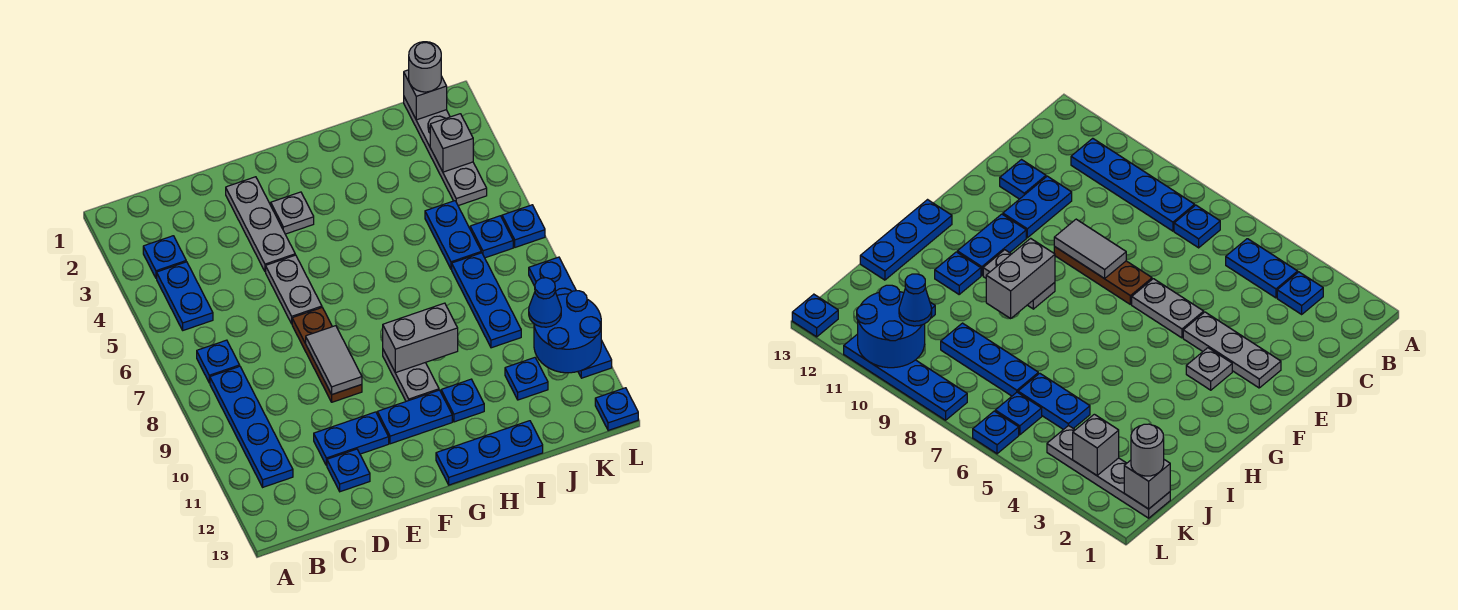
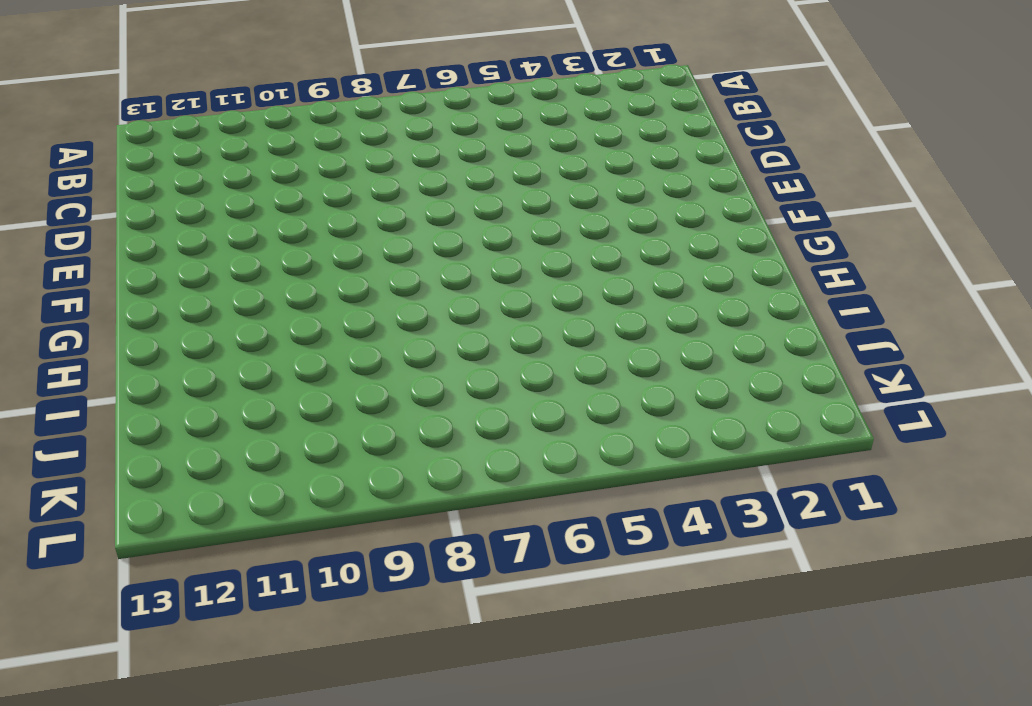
none -> blue 1x1 plate [143,236,186,278]
none -> blue 1x2 plate [157,262,213,330]
none -> blue 1x1 plate [197,340,240,383]

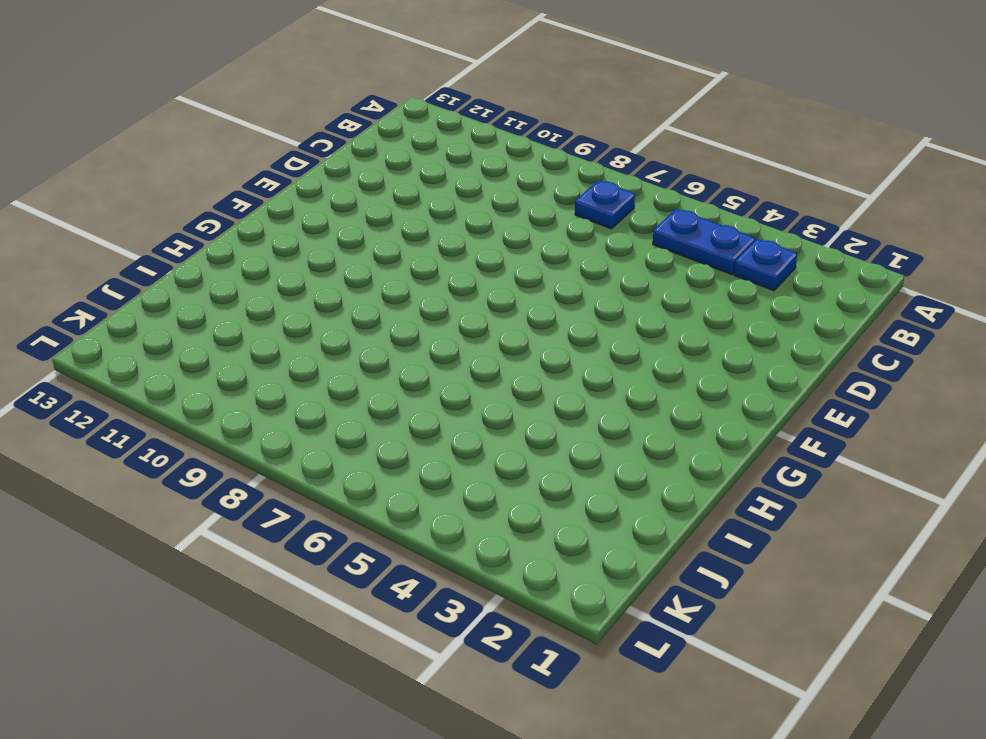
none -> blue 1x4 plate [210,366,293,487]
none -> blue 1x2 plate [314,412,389,466]
none -> blue 1x1 plate [327,449,370,492]

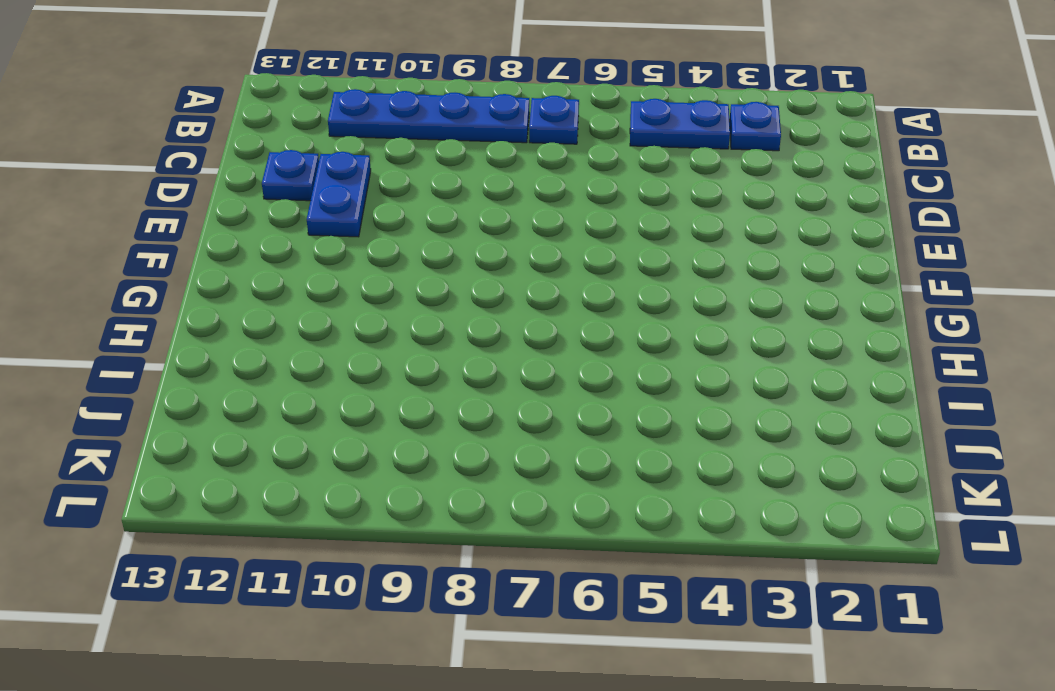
none -> grey 1x3 plate [226,177,295,272]
none -> grey 1x2 plate [266,255,322,324]
none -> brown 1x3 plate [292,308,362,402]

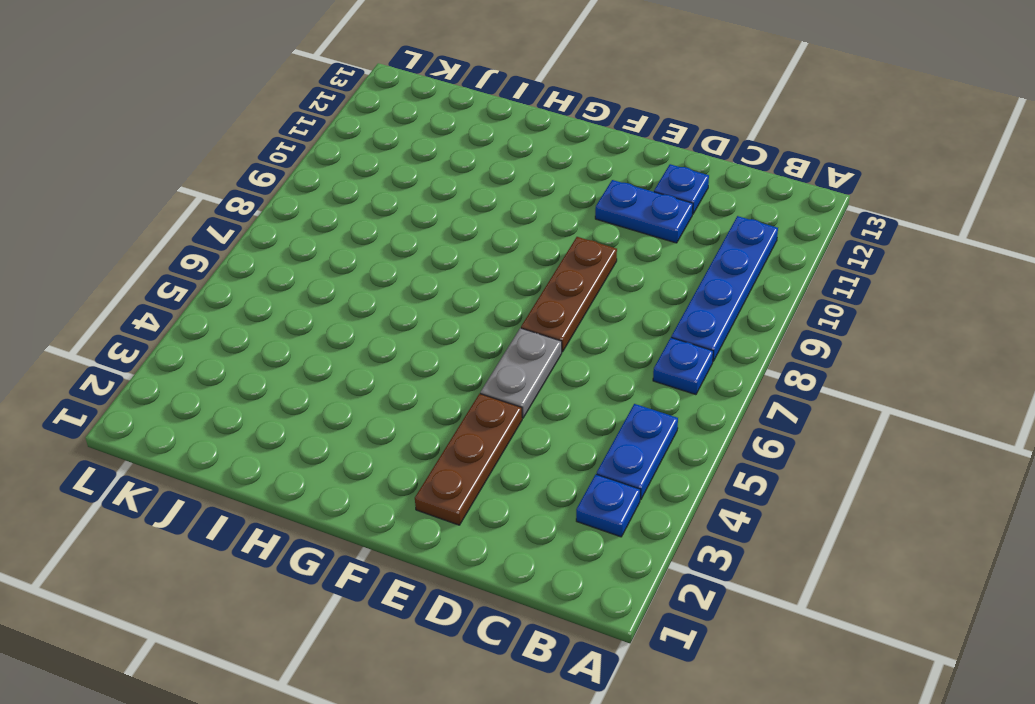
brown 1x3 plate [415,394,522,525] -> grey 1x3 plate [226,177,295,272]
none -> grey 1x1 plate [271,192,314,234]
none -> blue 1x2 plate [377,390,452,444]
none -> grey 1x2 plate [383,350,439,401]

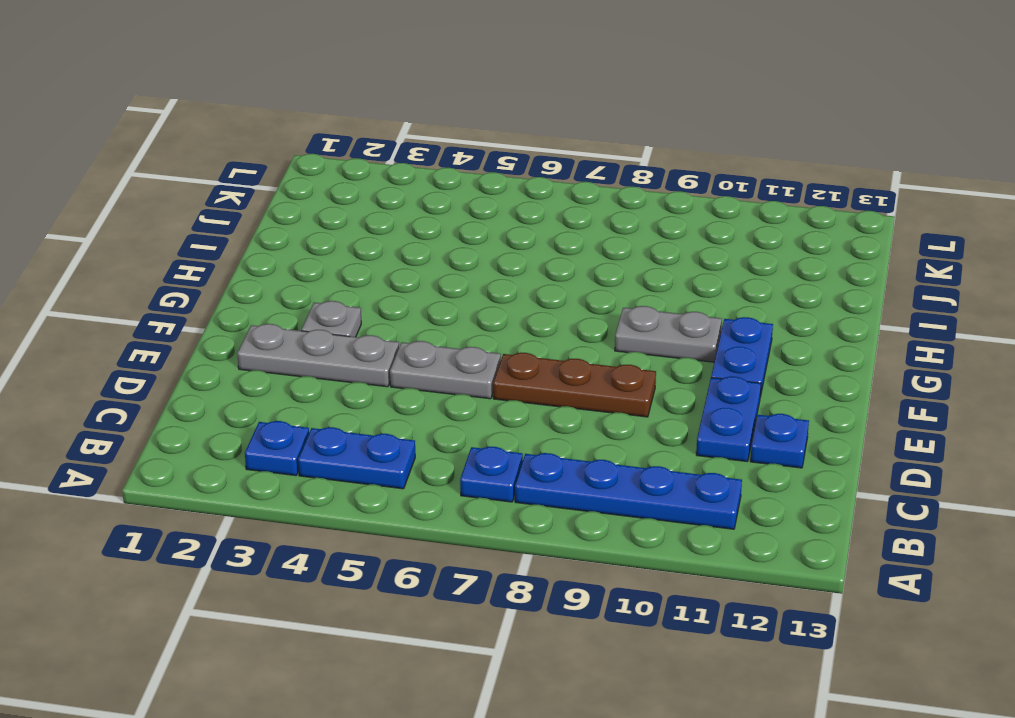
none -> blue 1x3 plate [436,421,543,485]
none -> blue 1x1 plate [441,379,484,422]
none -> blue 1x2 plate [425,201,481,269]

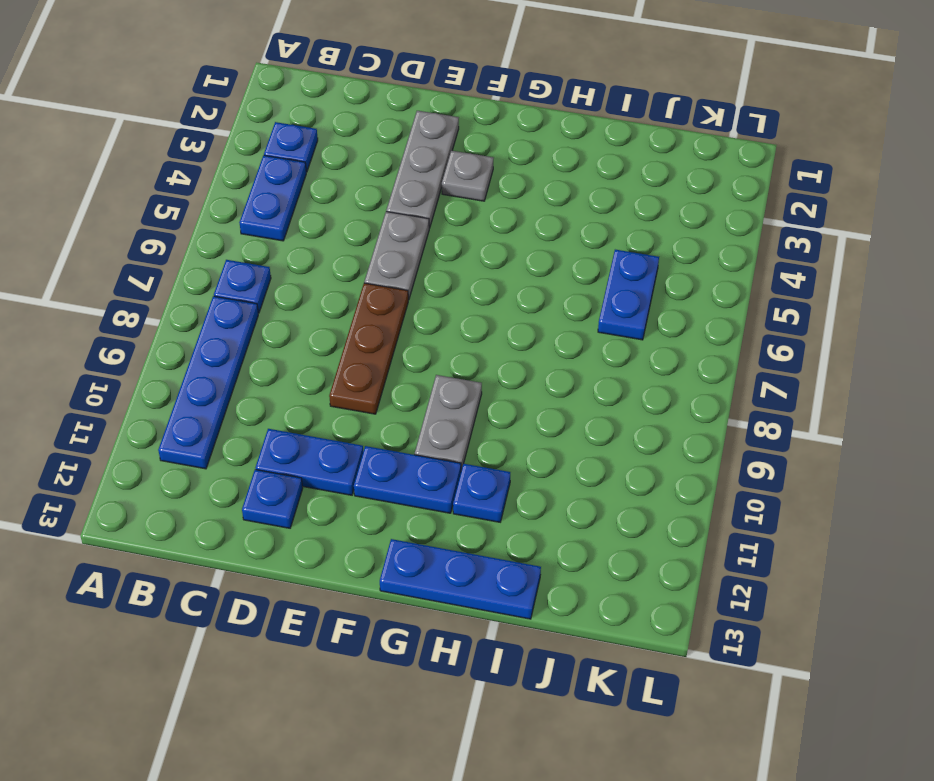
none -> blue 1x3 plate [452,253,521,348]
none -> blue 1x1 plate [505,358,548,400]
none -> grey 1x4 plate [404,97,487,206]

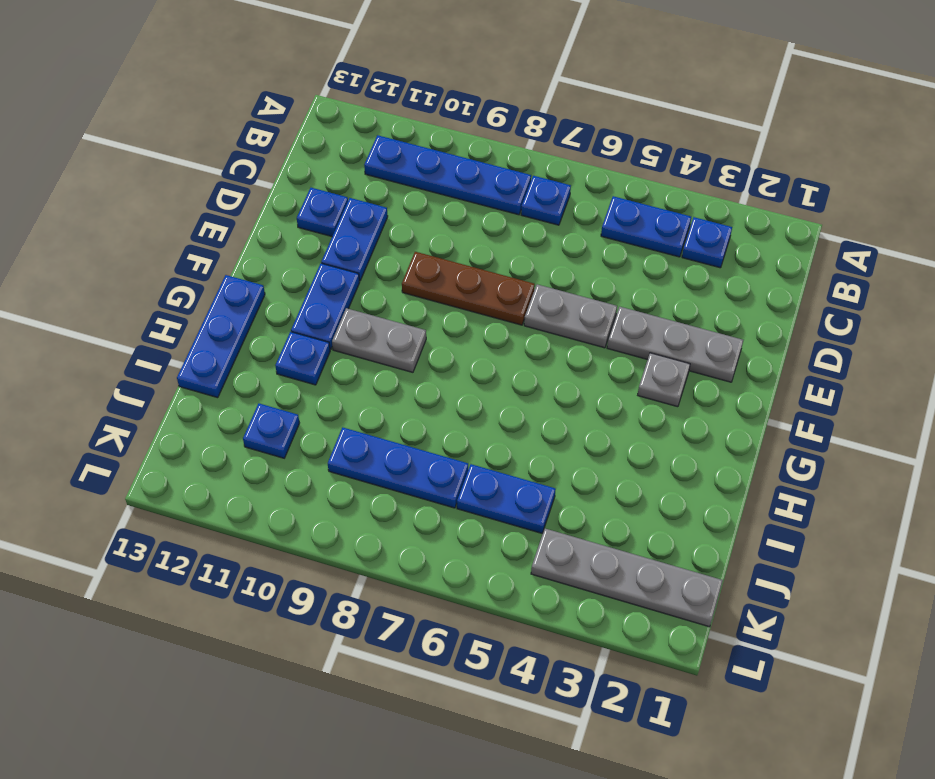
none -> blue 1x1 plate [470,216,513,258]
none -> blue 1x1 plate [502,205,545,247]
none -> blue 1x4 plate [529,257,612,378]

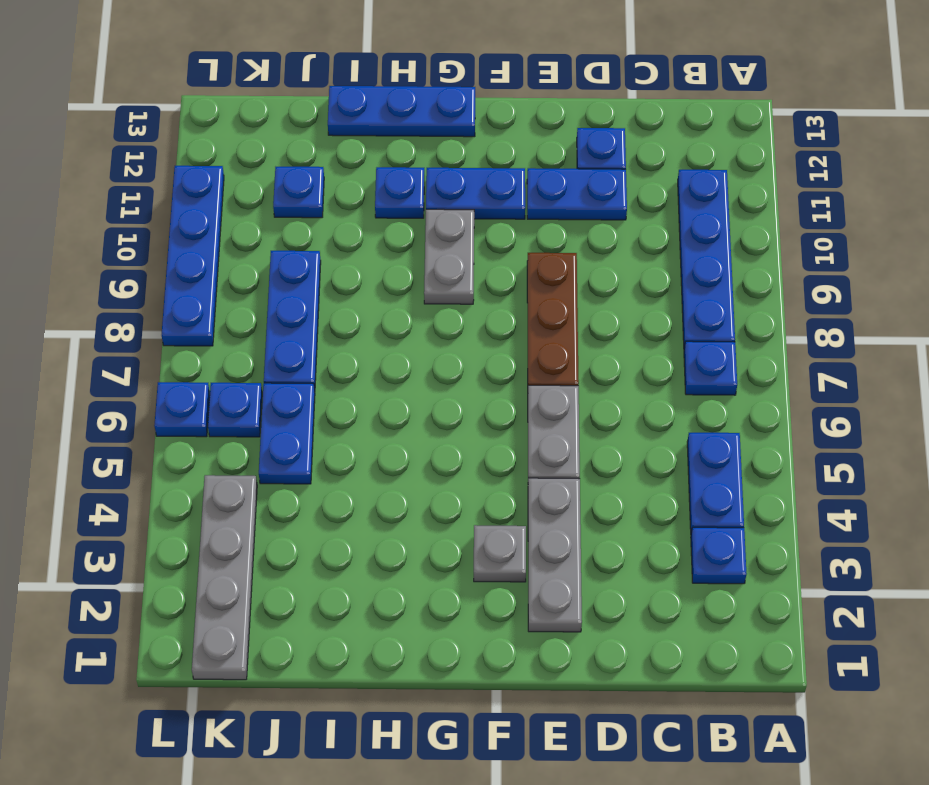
none -> blue 1x1 plate [595,388,638,431]
none -> grey 1x2 tile [306,326,362,394]
none -> grey 1x2 brick [383,303,458,373]

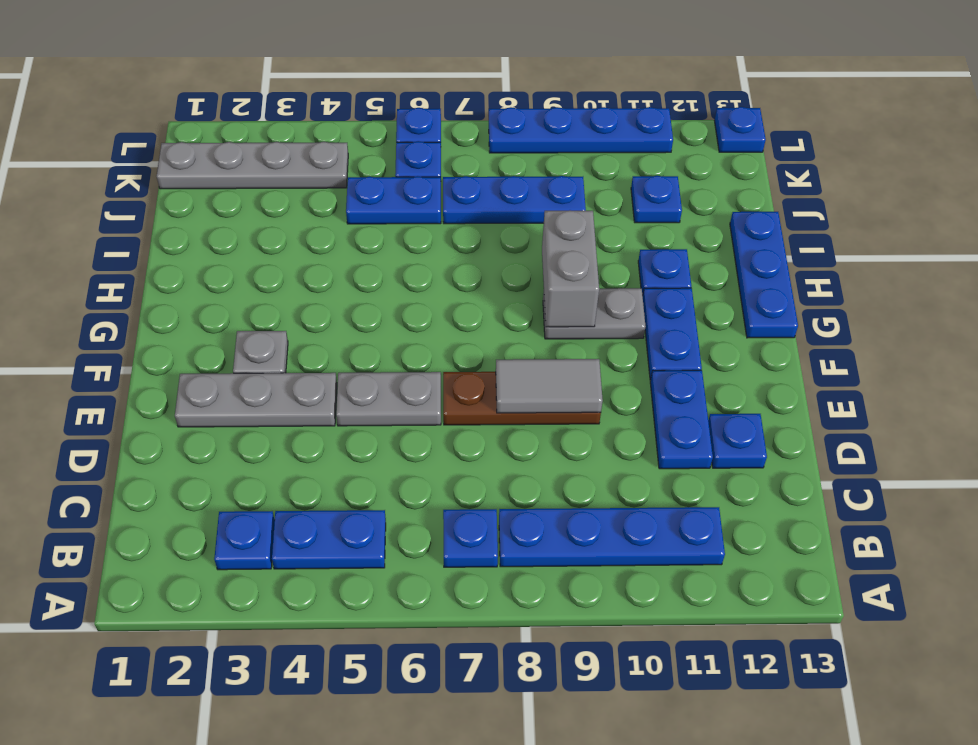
none -> grey 1x1 brick [404,70,447,120]
none -> grey 1x1 brick [430,114,473,172]
none -> blue 2x2 round brick [534,291,601,373]

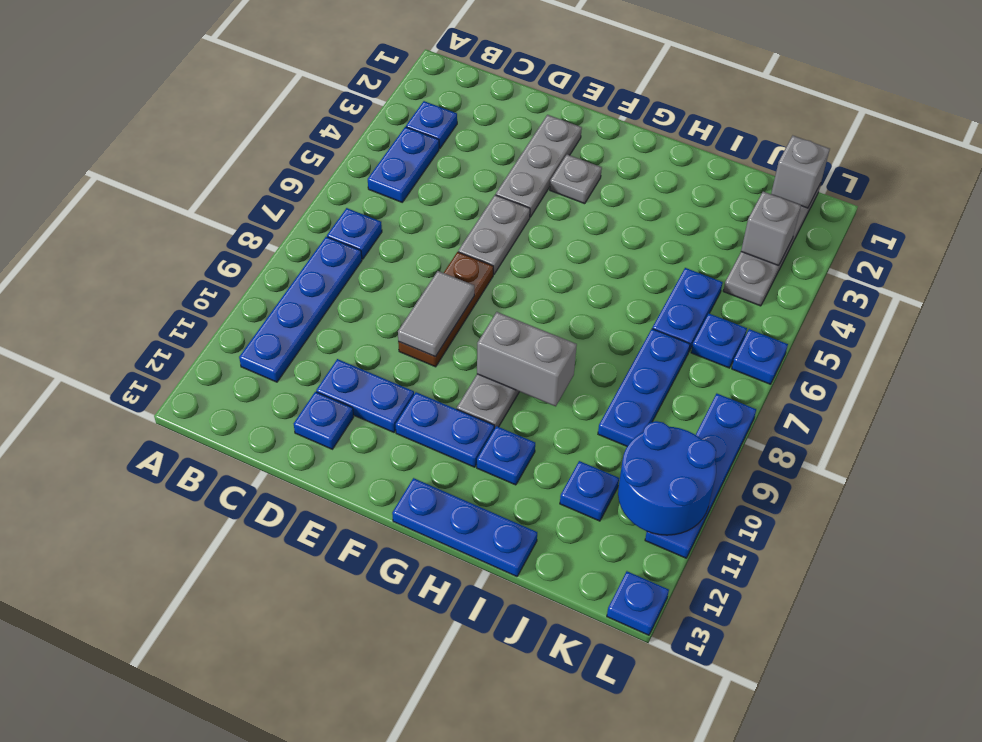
none -> grey 1x1 round brick [409,42,441,92]
none -> blue 1x1 cone [529,278,561,327]

